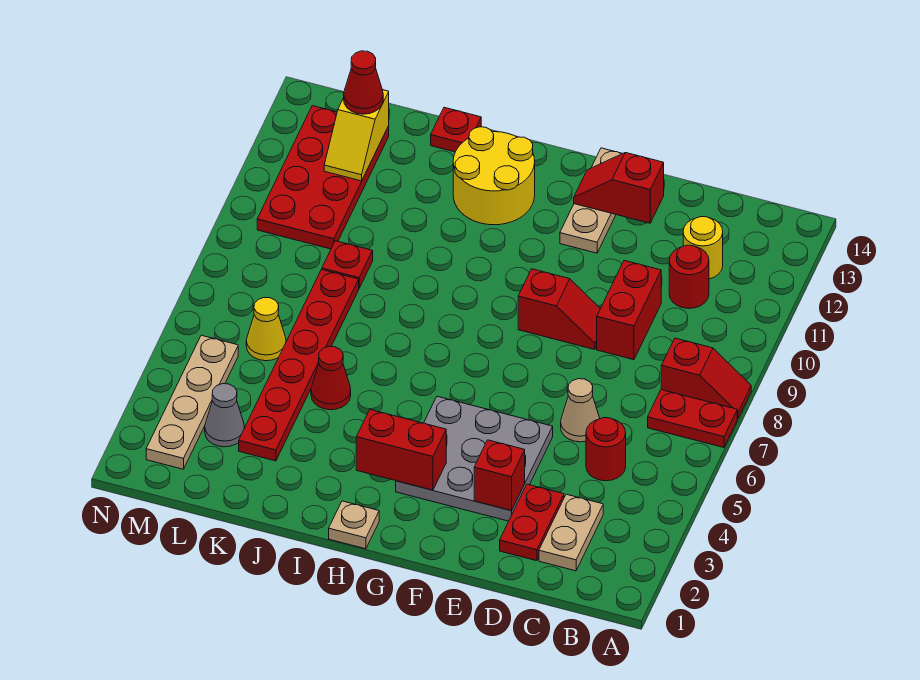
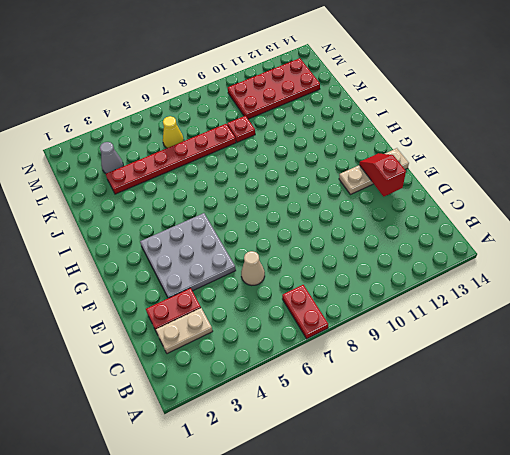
none -> red 1x2 slope [661,338,751,419]
none -> red 1x1 round brick [586,418,626,481]
none -> red 1x1 round brick [669,245,709,308]

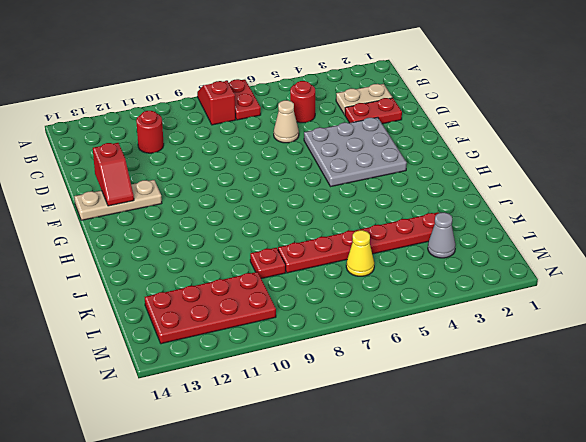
none -> yellow 1x1 round brick [683,217,723,279]
none -> red 1x2 brick [597,261,661,360]
none -> red 1x2 slope [518,269,600,350]

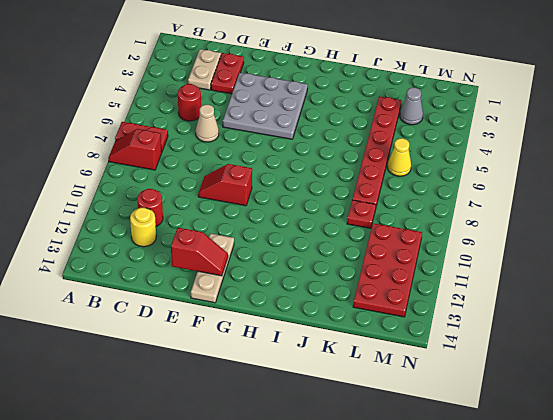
none -> red 1x2 brick [597,261,661,360]
none -> tan 1x1 plate [329,501,379,549]
none -> yellow 2x2 round brick [453,127,535,225]

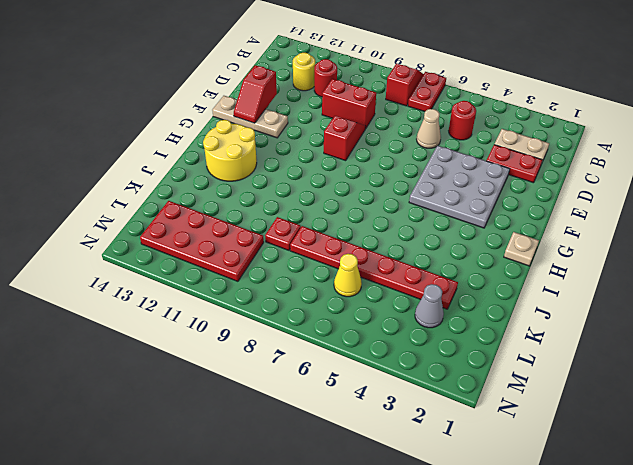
none -> red 1x1 cone [311,347,351,410]
none -> red 1x1 plate [431,107,481,152]
none -> tan 1x4 plate [146,335,238,469]

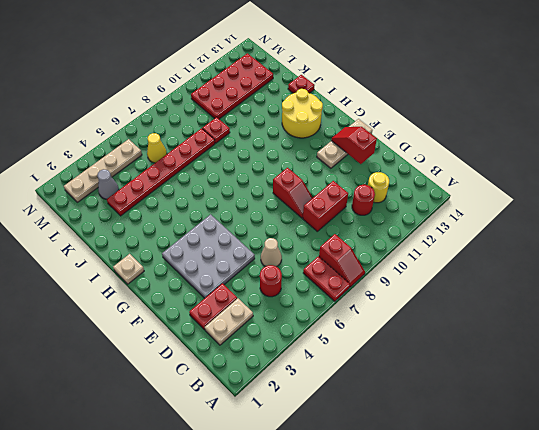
none -> red 1x1 cone [311,347,351,410]
none -> red 1x1 brick [474,440,525,511]
none -> red 1x2 brick [356,410,446,490]

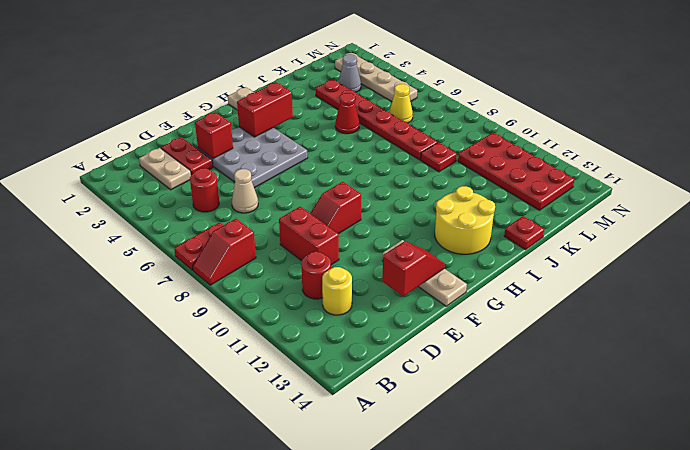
none -> yellow 1x2 slope [324,90,389,181]
none -> red 1x1 cone [344,51,383,114]

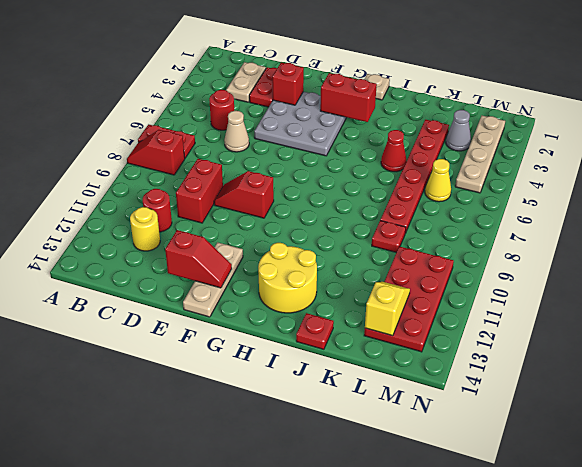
none -> red 1x1 cone [344,51,383,114]

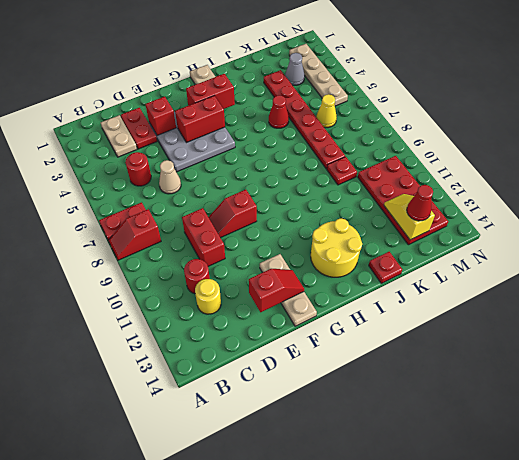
red 1x2 brick [175,96,225,143] -> none

